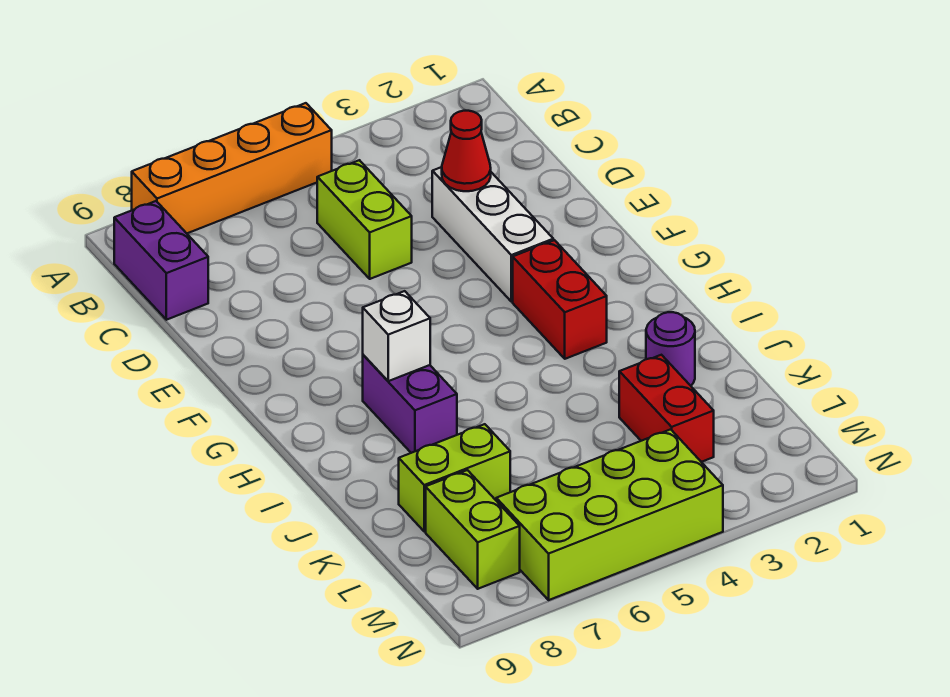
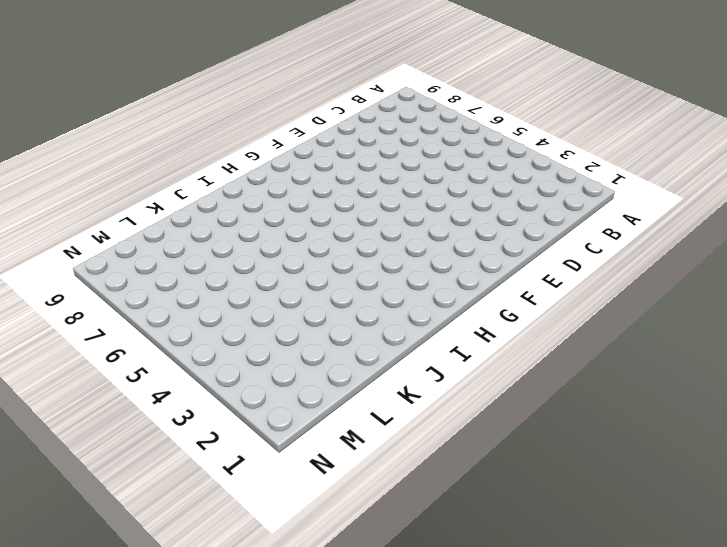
none -> orange 1x4 brick [132,103,332,233]
none -> purple 1x2 brick [114,201,208,320]
none -> lime 1x2 brick [317,160,412,279]

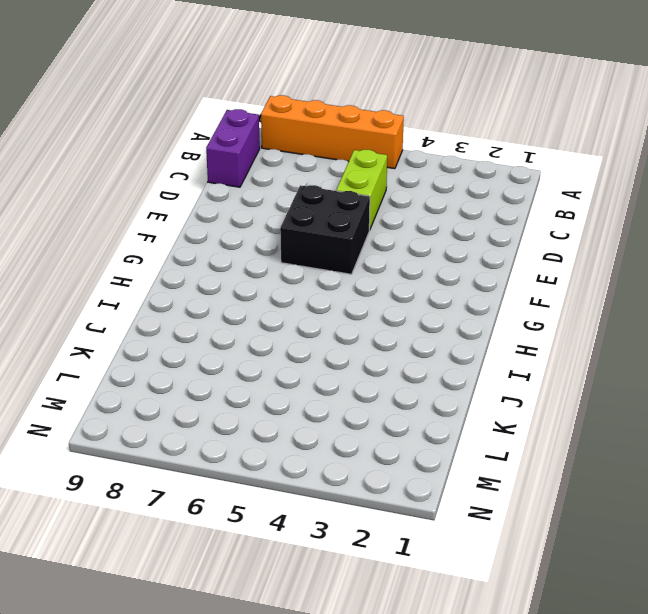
black 2x2 brick [280,185,370,274] -> none
none -> white 1x3 brick [432,167,553,302]
none -> red 1x2 brick [513,240,607,359]
none -> purple 1x2 brick [363,355,457,453]

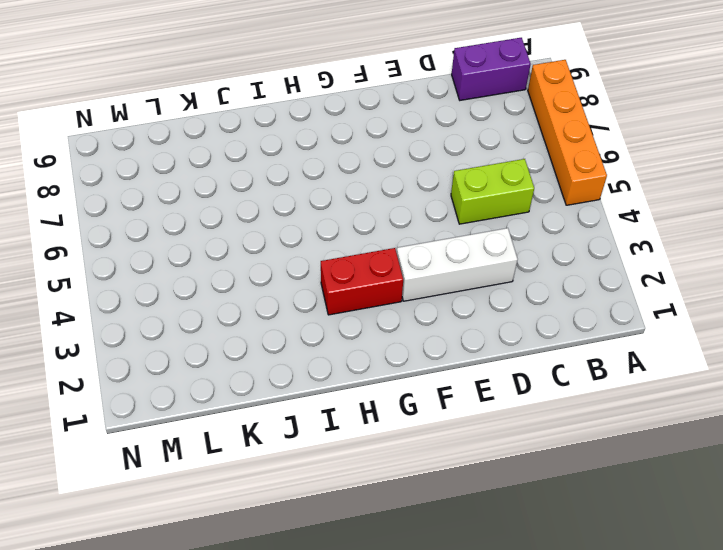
none -> purple 1x2 brick [363,355,457,453]
none -> purple 1x1 round brick [646,312,695,386]
none -> red 1x2 brick [619,355,714,462]

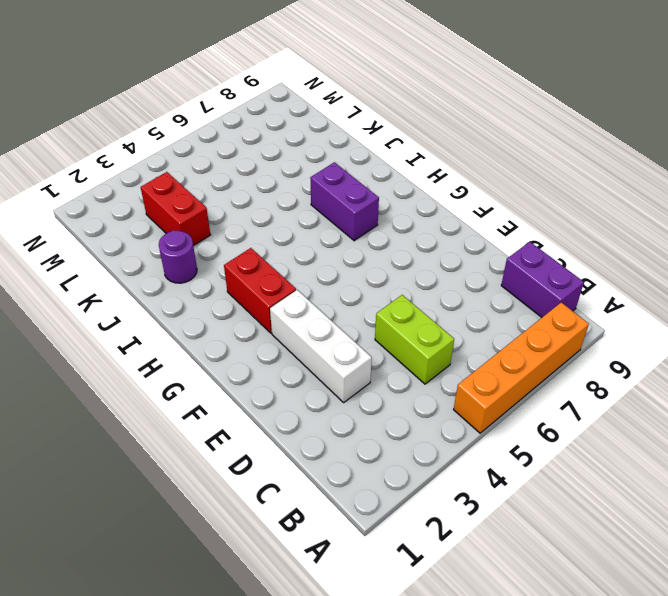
none -> lime 1x2 brick [399,424,510,532]
none -> lime 1x2 brick [426,470,520,589]
none -> lime 2x4 brick [496,429,723,600]

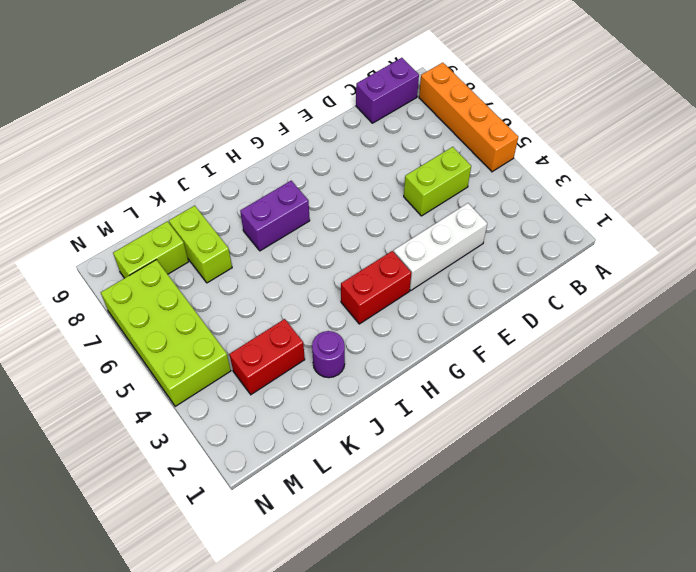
none -> red 1x1 cone [442,111,491,191]
none -> white 1x1 brick [363,291,430,381]

